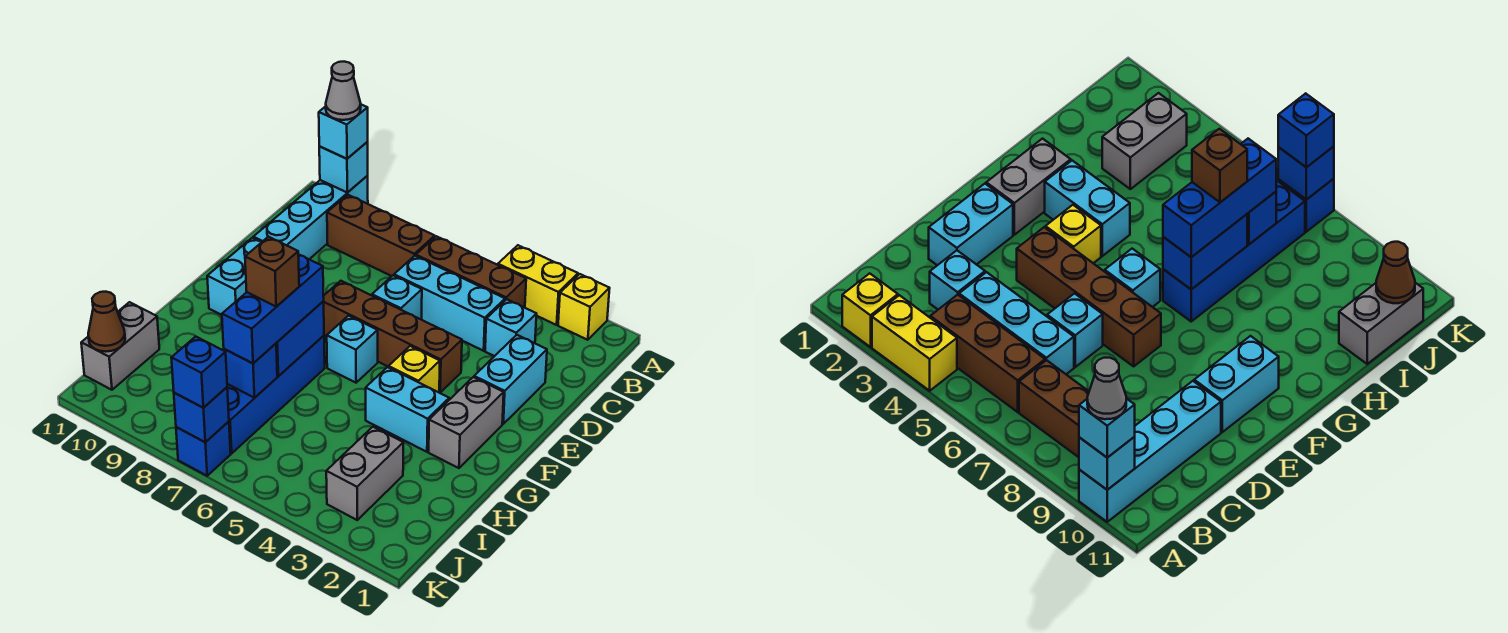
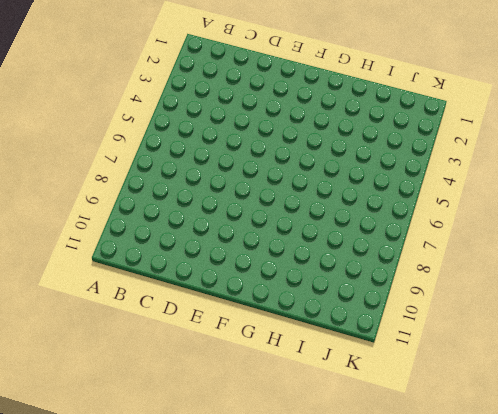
none -> yellow 1x1 brick [558,274,610,340]
none -> yellow 1x2 brick [498,245,578,325]
none -> cyan 1x4 brick [253,176,368,259]

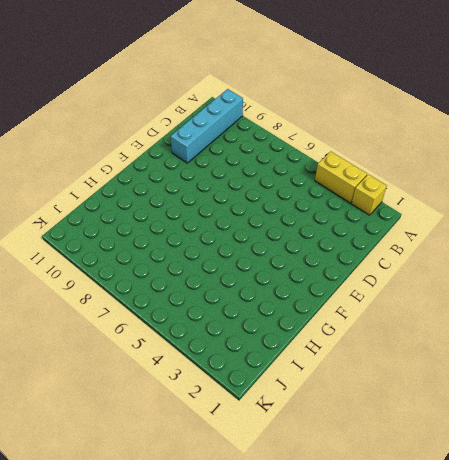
none -> brown 1x3 brick [416,236,526,308]
none -> brown 1x3 brick [327,195,435,276]
none -> cyan 1x1 brick [485,299,536,356]

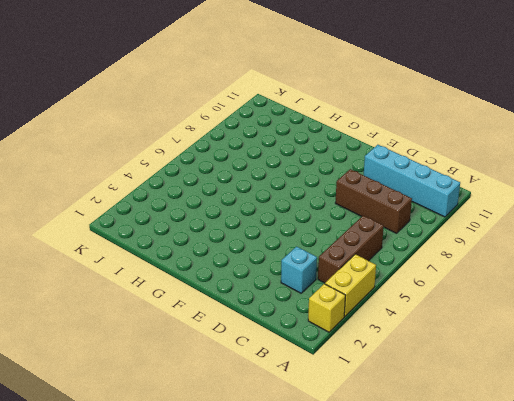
brown 1x3 brick [335,169,412,233] -> brown 1x3 brick turned to [327,195,435,276]
none -> cyan 1x3 brick [394,256,505,351]
none -> cyan 1x2 brick [474,335,547,424]
none -> cyan 1x1 brick [372,275,422,320]

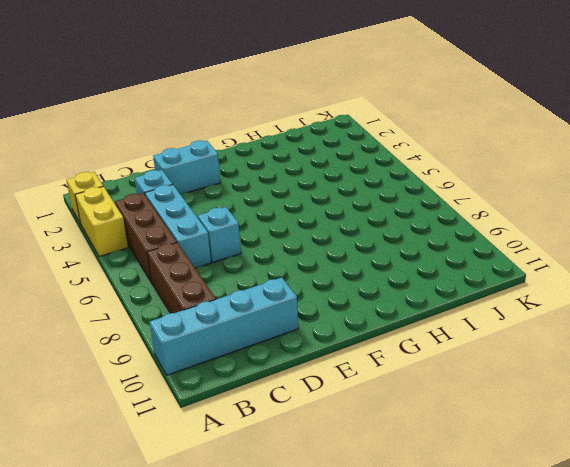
none -> brown 1x4 brick [323,281,462,392]
none -> cyan 1x2 brick [207,238,261,315]
none -> grey 1x2 brick [429,377,504,468]

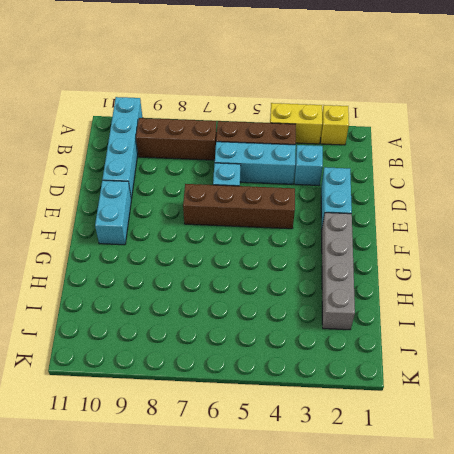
grey 1x4 brick [322,213,355,330] -> grey 1x2 brick [429,377,504,468]
none -> yellow 1x1 brick [389,346,440,392]
none -> cyan 1x1 brick [327,316,378,383]
none -> cyan 1x2 brick [366,367,449,452]

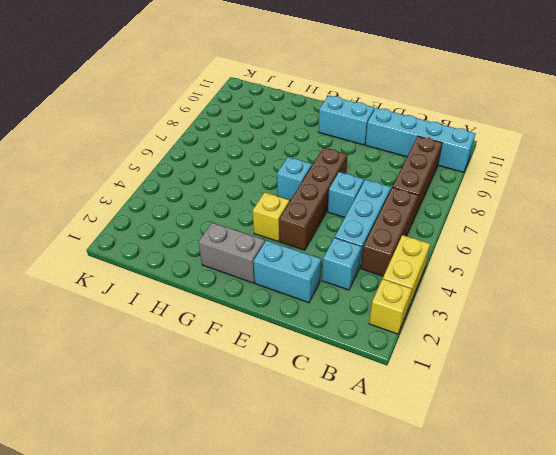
none -> cyan 1x2 brick [366,367,449,452]
none -> blue 1x4 brick [227,336,325,453]
none -> grey 1x2 brick [326,427,403,520]

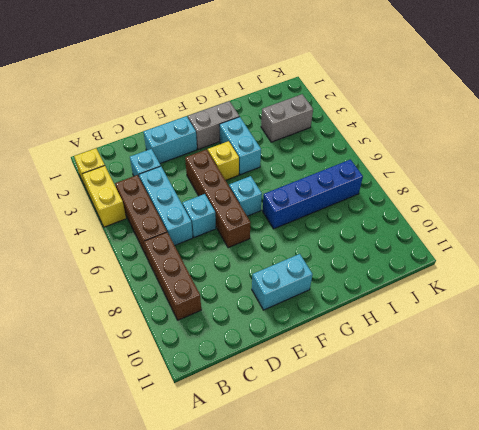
none -> cyan 1x4 brick [253,176,368,259]
none -> grey 1x2 brick [81,302,159,390]
none -> blue 1x1 brick [176,422,231,476]

